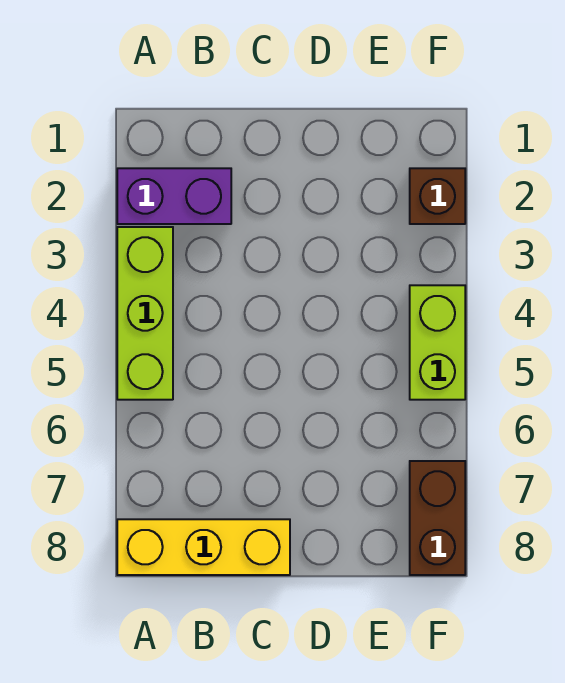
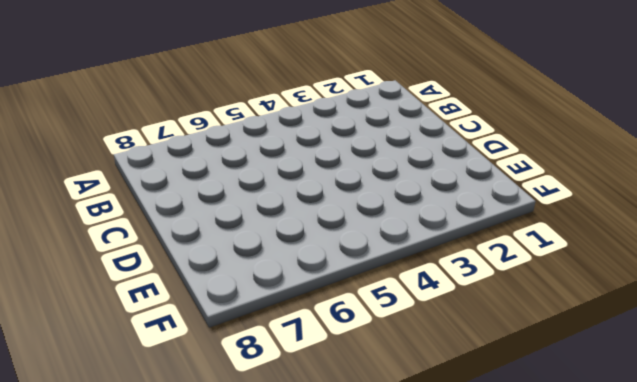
none -> purple 1x2 brick [117,168,231,224]
none -> lime 1x3 brick [117,227,173,400]

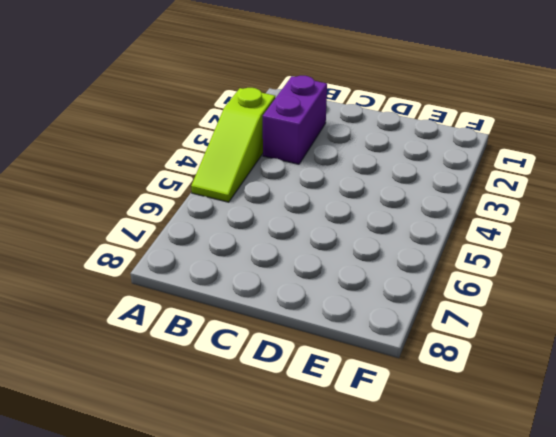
lime 1x3 slope [191,88,275,202] -> lime 1x3 brick [117,227,173,400]
purple 1x2 brick [263,76,327,164] -> purple 1x2 brick turned to [117,168,231,224]
none -> yellow 1x3 brick [117,519,290,575]
none -> brown 1x1 brick [410,168,465,224]

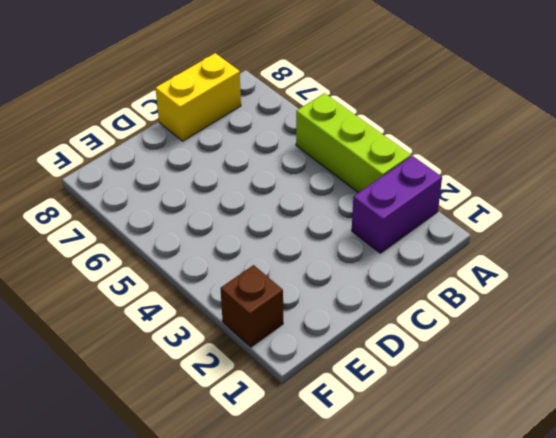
yellow 1x2 brick [156,53,241,141] -> yellow 1x3 brick [117,519,290,575]
none -> lime 1x2 brick [410,285,465,400]
none -> brown 1x2 brick [410,461,465,575]

